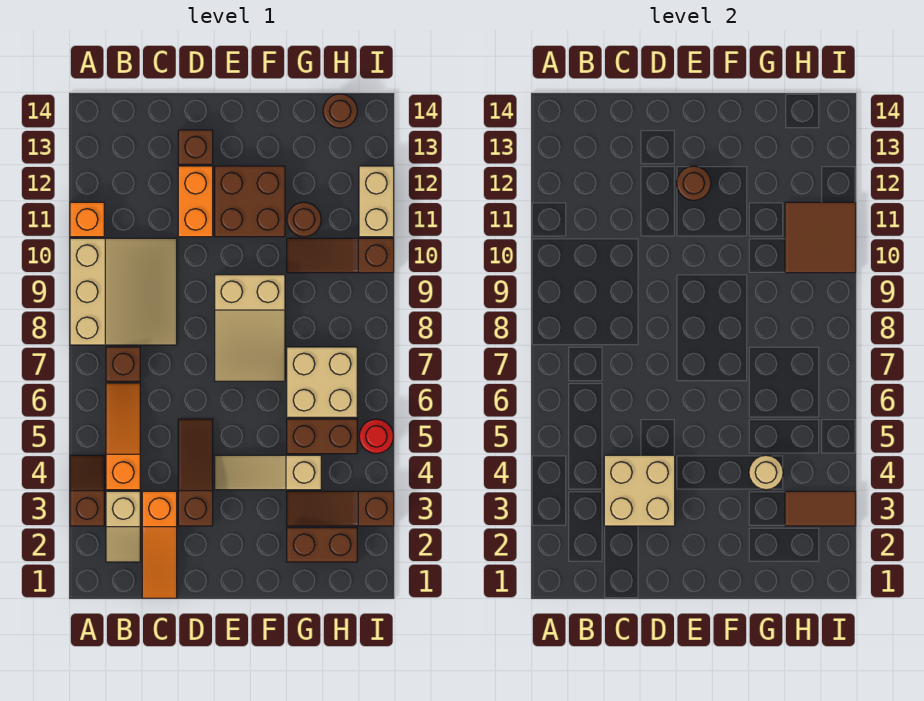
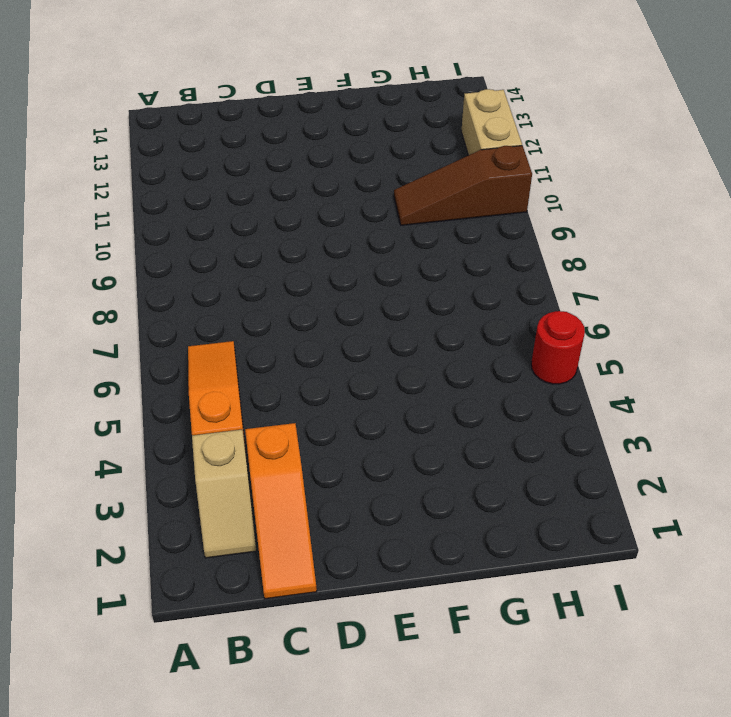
none -> brown 1x2 slope [70,455,104,526]
none -> tan 3x3 slope [70,238,177,345]
none -> orange 1x1 brick [70,202,104,237]

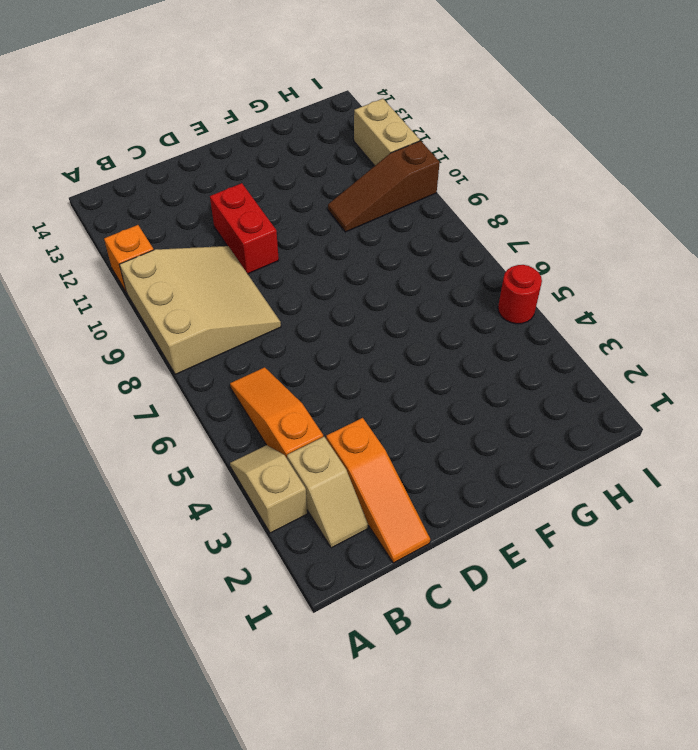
tan 1x2 slope [230,445,307,533] -> brown 1x2 slope [70,455,104,526]
red 1x2 brick [210,183,279,274] -> orange 1x2 brick [178,166,213,237]
none -> brown 1x1 brick [106,347,140,381]
none -> brown 1x3 slope [178,419,213,526]
none -> brown 1x1 brick [178,130,213,164]

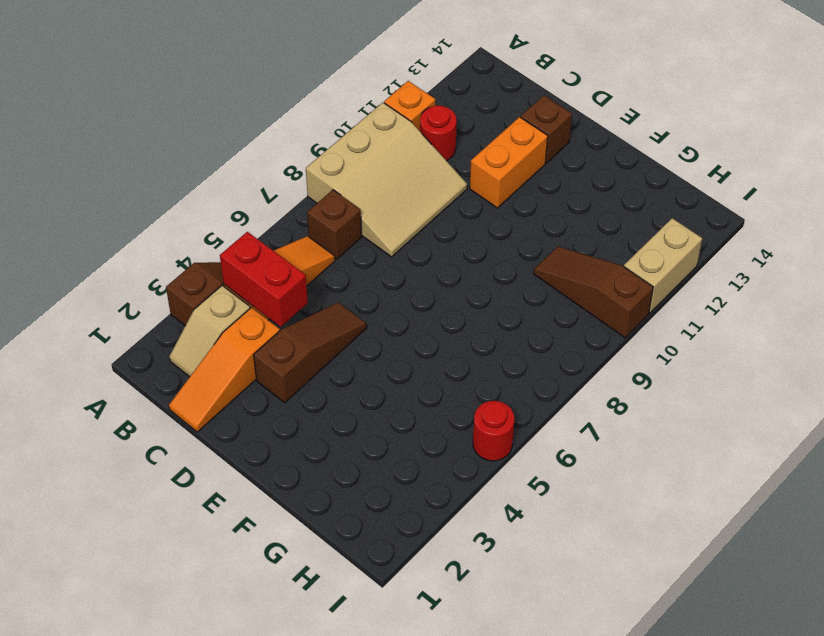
red 1x2 brick [220,232,308,327] -> tan 2x2 brick [604,455,675,526]
red 1x1 round brick [420,106,457,161] -> none
none -> tan 1x3 slope [215,455,321,490]
none -> tan 2x3 slope [215,275,285,381]
none -> brown 2x2 brick [215,166,285,237]

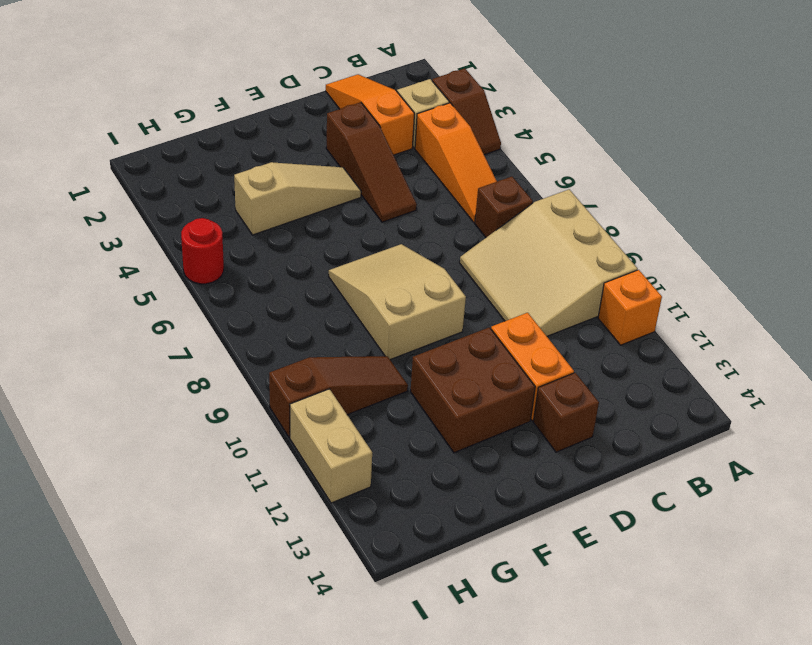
none -> brown 1x2 brick [287,528,357,562]
none -> brown 1x3 slope [287,491,394,526]
none -> brown 1x2 brick [287,419,357,454]

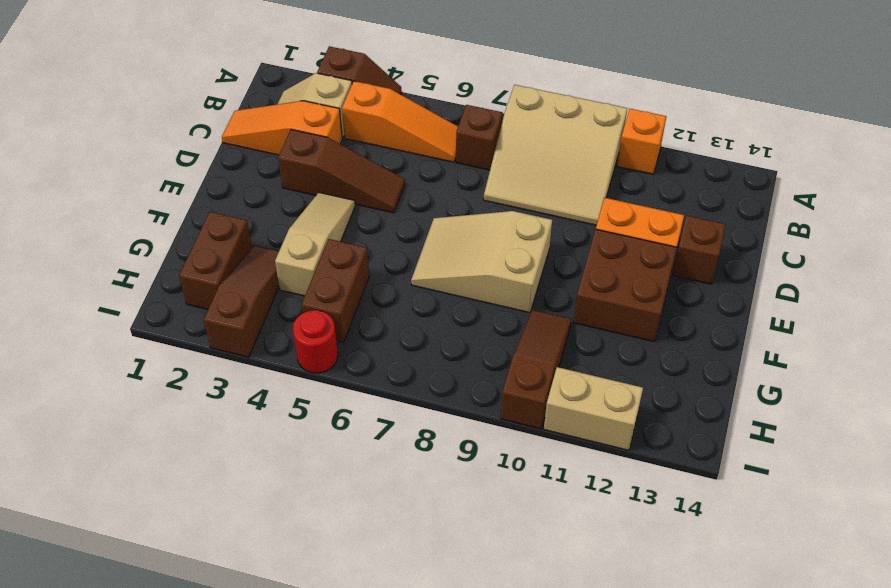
none -> tan 2x2 brick [287,347,357,417]
none -> brown 1x1 round brick [287,202,321,237]
none -> brown 1x1 round brick [323,94,357,128]

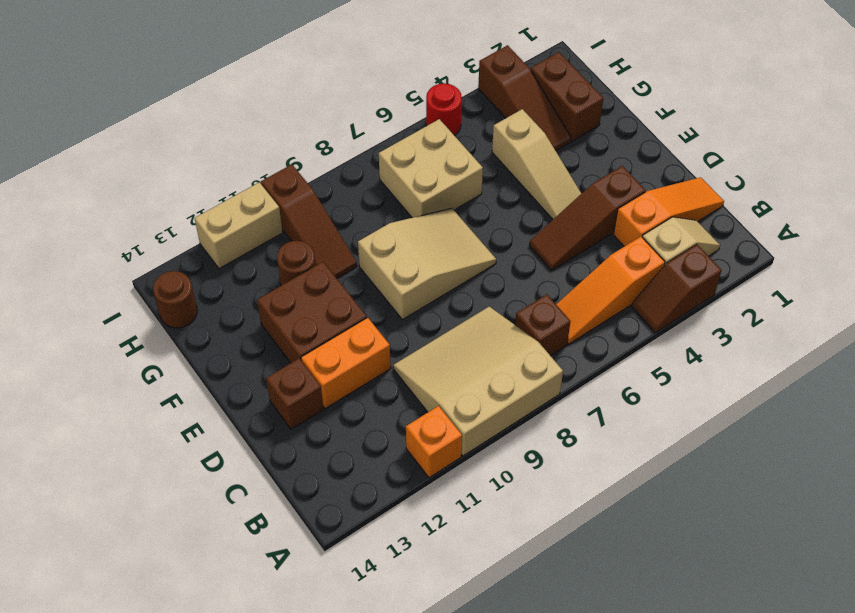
none -> brown 1x2 brick [287,419,357,454]
none -> tan 2x2 brick [604,455,675,526]
none -> brown 1x1 round brick [677,166,711,200]

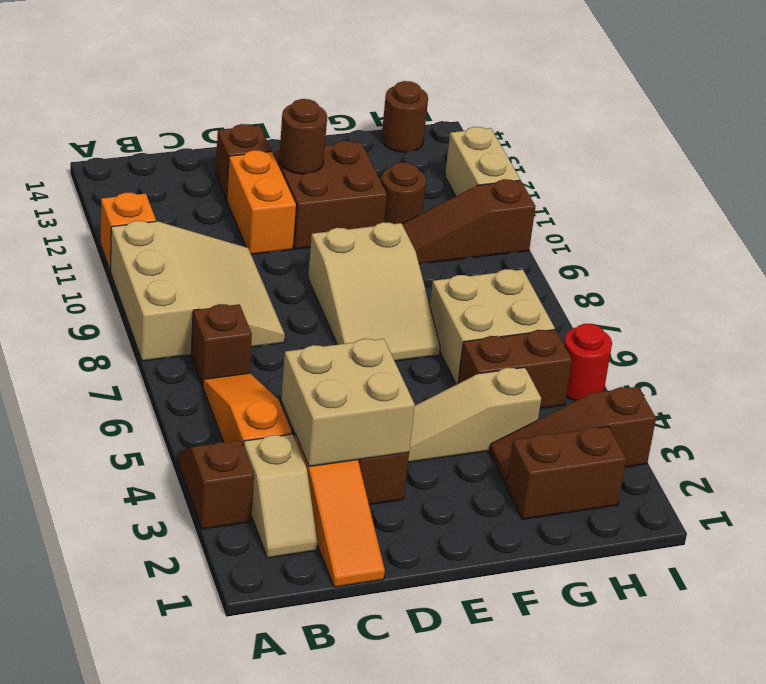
none -> tan 1x1 round brick [749,455,783,490]
none -> brown 1x2 tile [785,491,856,526]
none -> brown 2x2 tile [785,202,856,273]

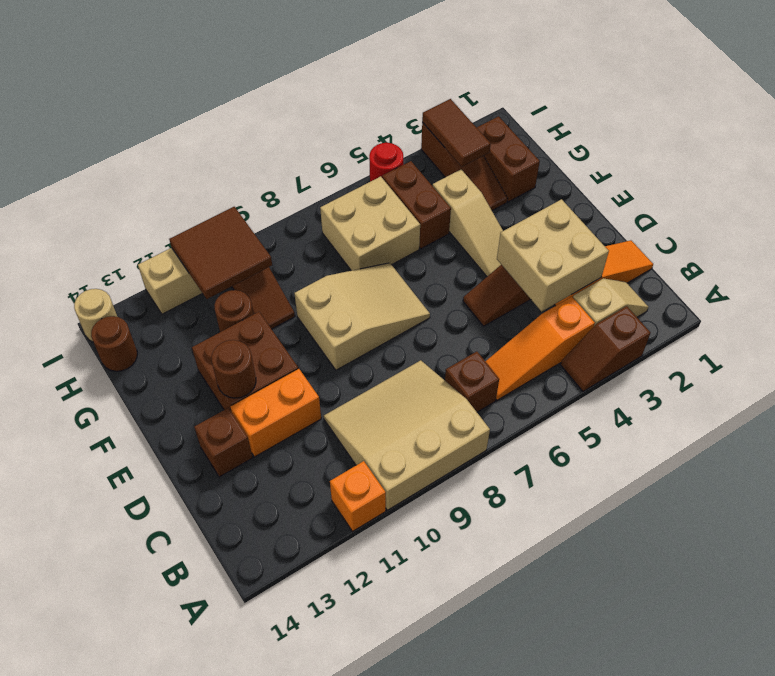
tan 1x1 round brick [74,289,117,342] -> tan 1x1 round brick moved to [749,455,783,490]

